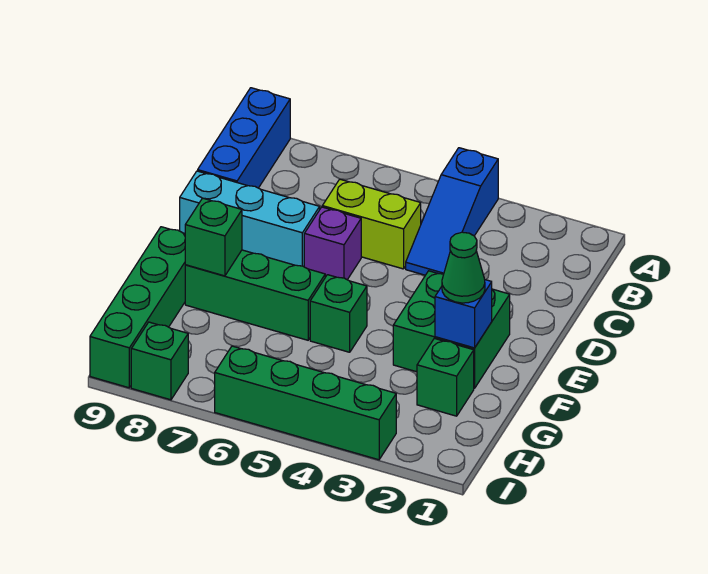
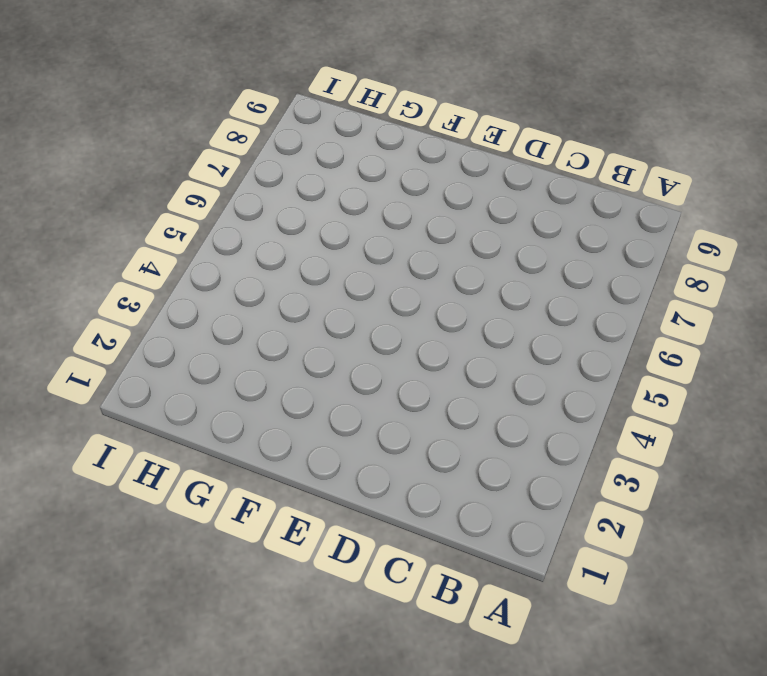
none -> blue 1x3 slope [406,148,498,275]
none -> blue 1x3 brick [198,88,290,188]
none -> lime 1x2 brick [322,179,421,269]

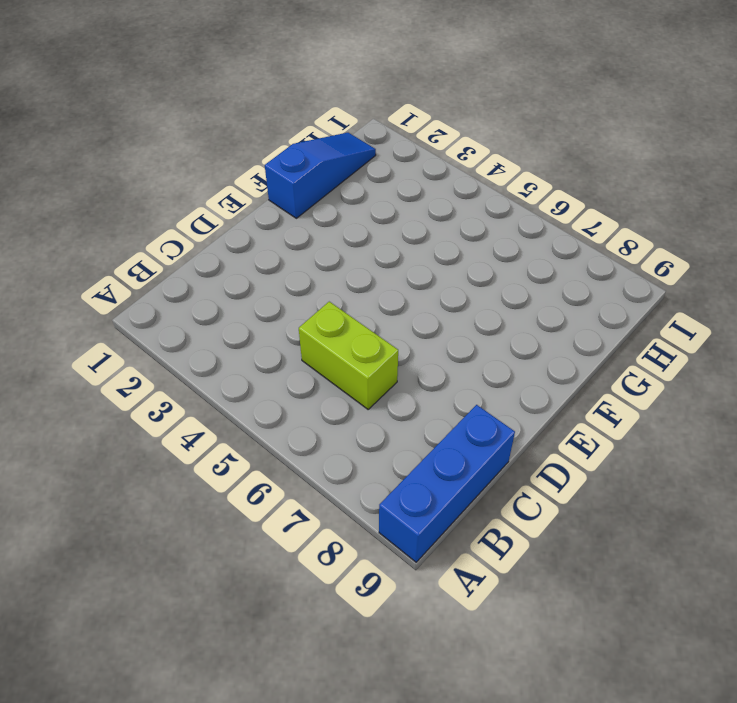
blue 1x3 slope [265,133,376,218] -> blue 1x3 slope moved to [406,148,498,275]
none -> purple 1x1 brick [304,207,361,280]
none -> cyan 1x3 brick [180,171,320,267]
none -> green 2x2 brick [393,271,510,388]

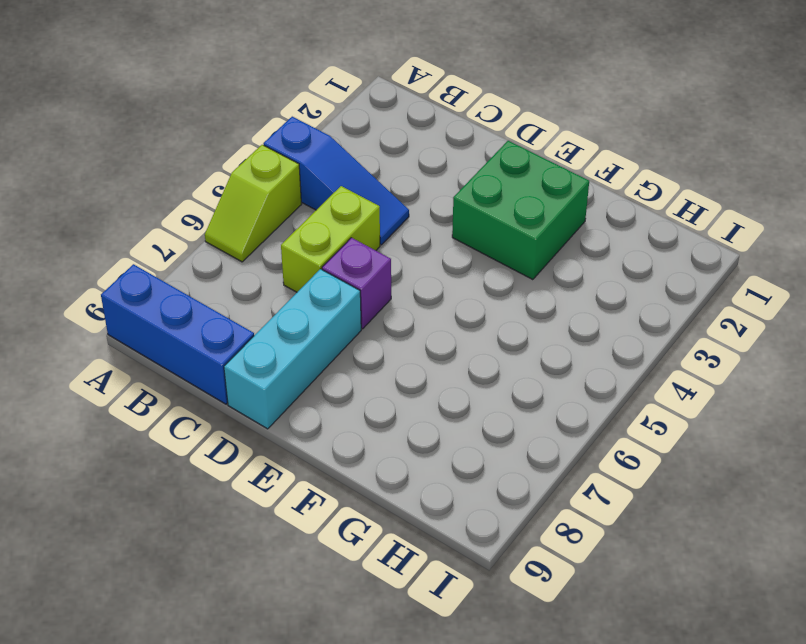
lime 1x2 slope [205,145,301,262] -> none
none -> green 1x1 brick [310,275,367,352]
none -> green 1x3 brick [185,250,325,340]
none -> green 1x4 brick [90,227,185,388]

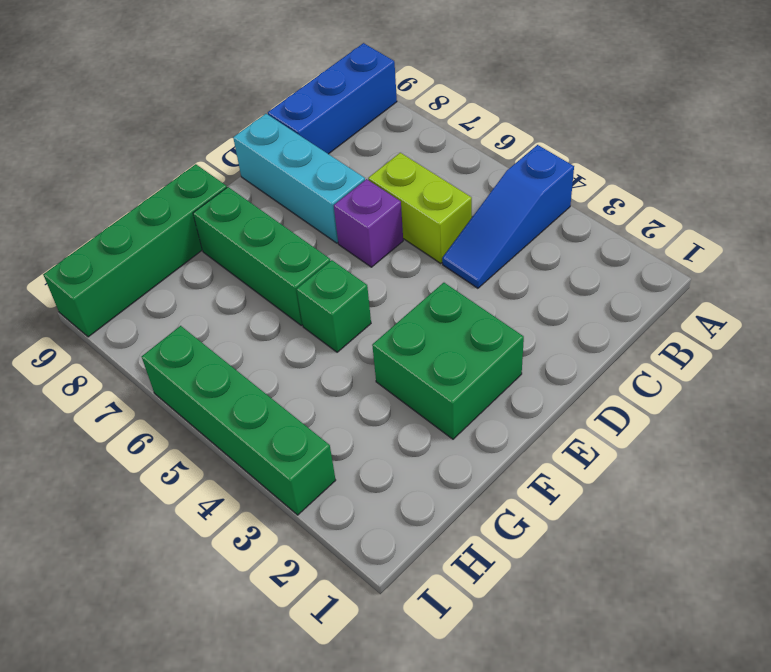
none -> green 1x1 brick [417,338,474,416]
none -> green 1x1 brick [131,322,188,400]
none -> blue 1x1 brick [435,280,492,348]

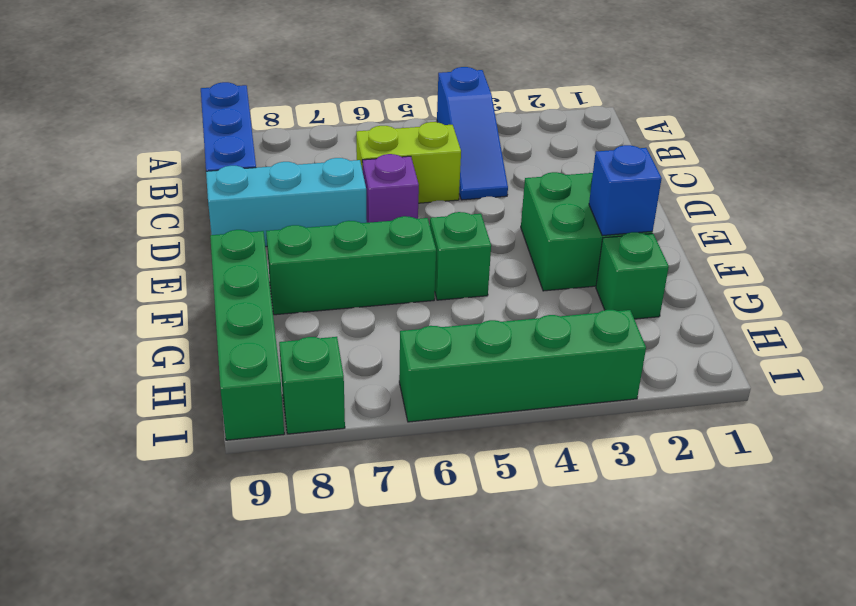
none -> green 1x1 brick [185,198,242,276]
none -> green 1x1 cone [442,232,485,303]

